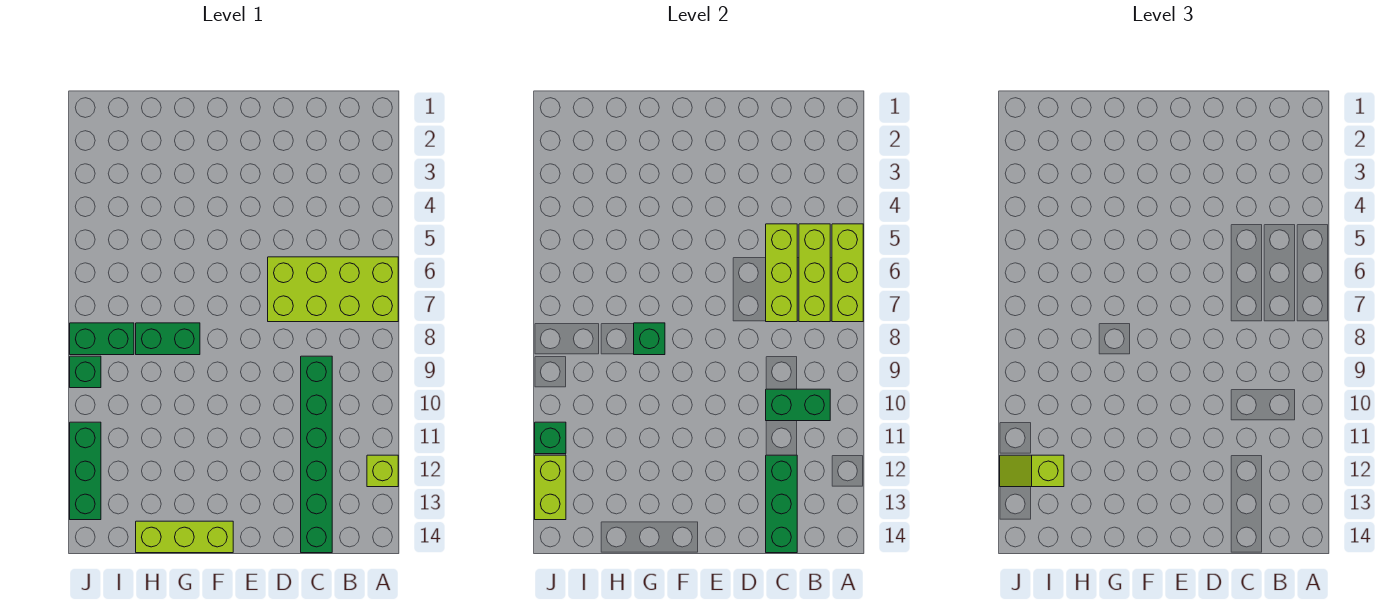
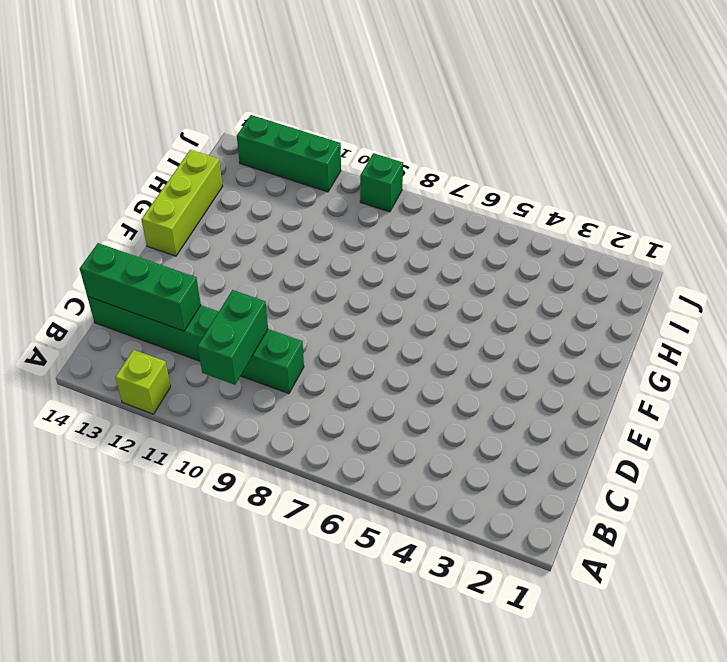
none -> lime 2x4 brick [268,257,398,322]
none -> green 1x2 brick [136,323,200,355]
none -> green 1x2 brick [70,323,134,355]

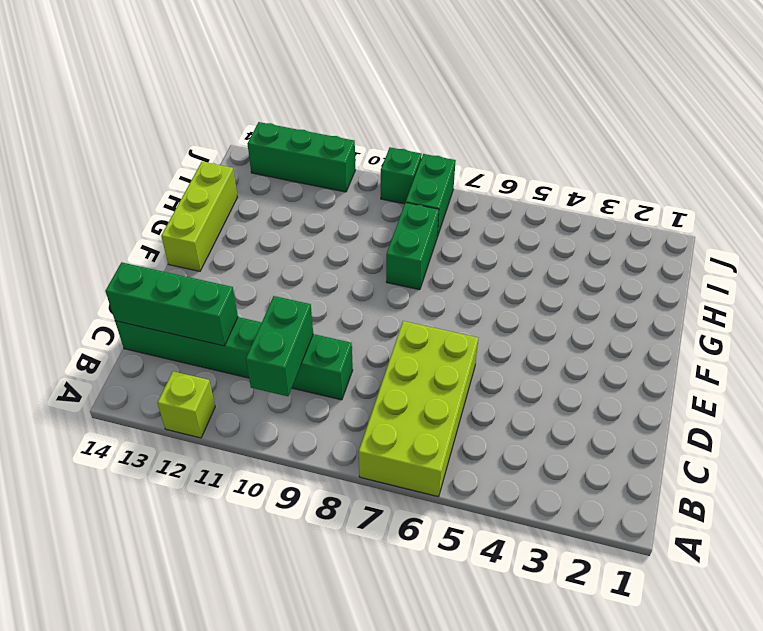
none -> lime 1x3 brick [832,224,863,322]
none -> lime 1x3 brick [799,224,830,322]
none -> lime 1x3 brick [766,224,797,322]

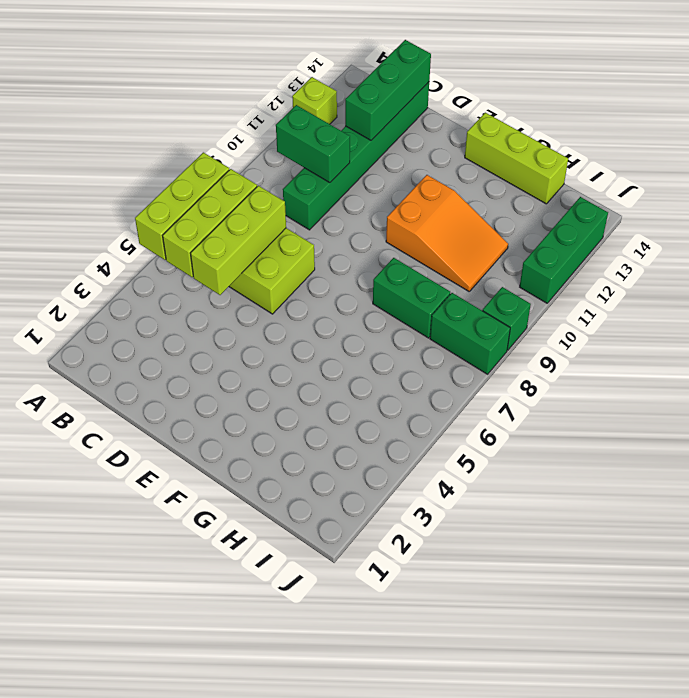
orange 2x3 slope [386,175,508,291] -> none
none -> green 1x1 brick [634,323,665,355]
none -> green 1x1 brick [535,422,566,454]
none -> lime 1x2 brick [535,455,566,520]

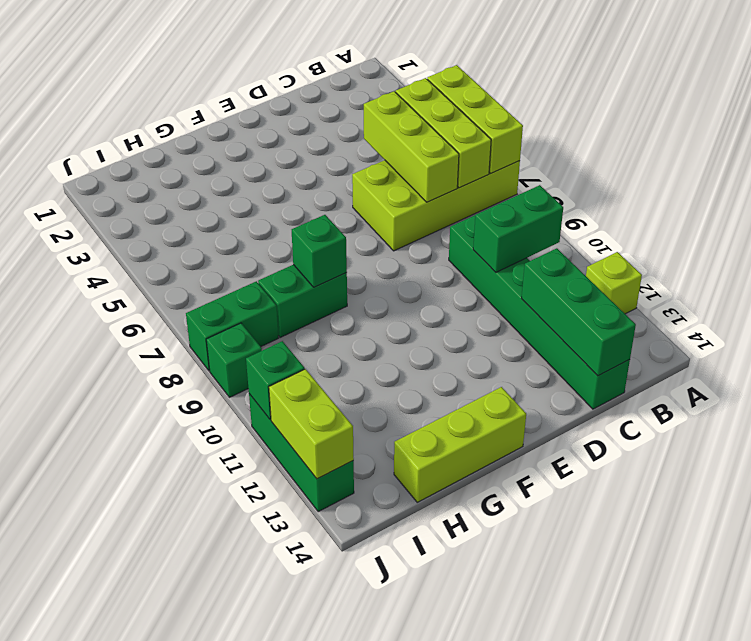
none -> lime 1x2 slope [1000,455,1064,487]

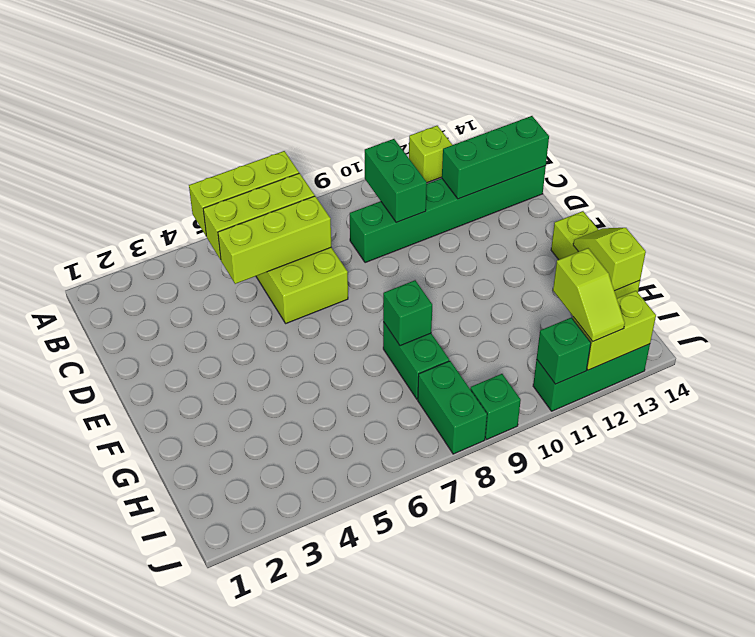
lime 1x2 slope [573,228,646,291] -> none

